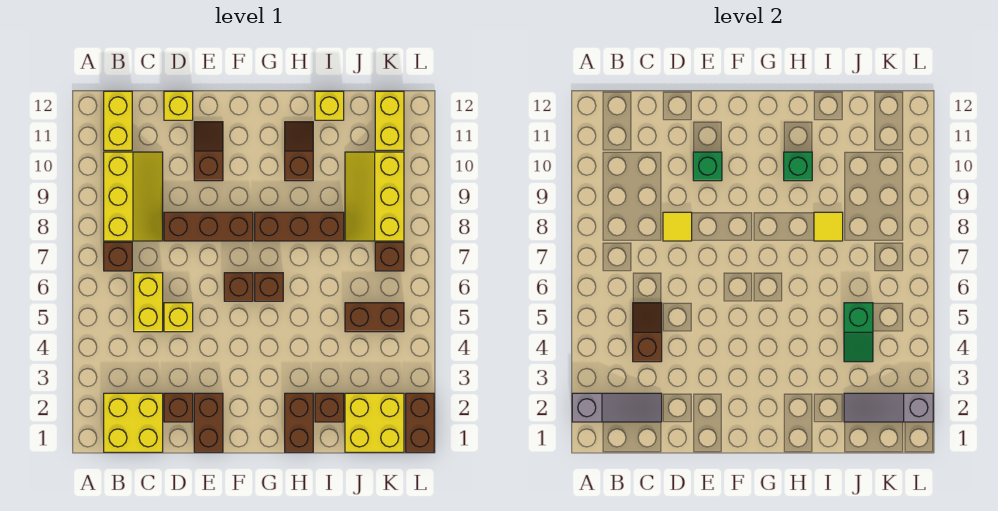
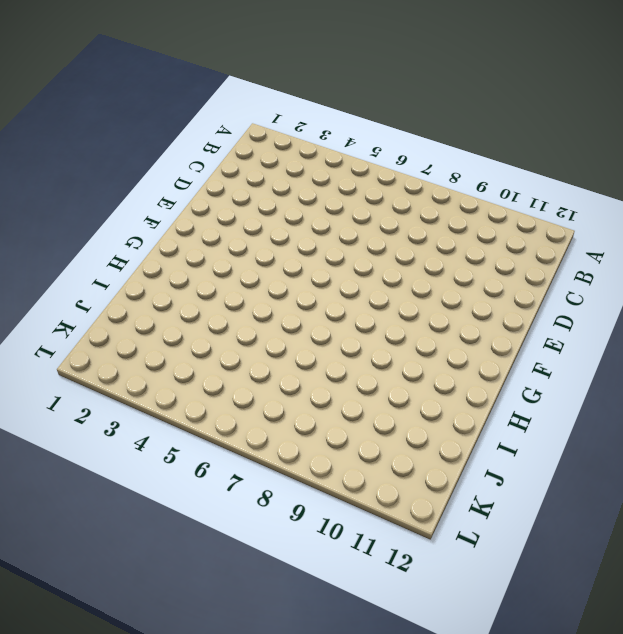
none -> yellow 2x2 brick [104,393,163,452]
none -> brown 1x1 brick [104,242,132,271]
none -> yellow 2x3 slope [104,152,163,241]
none -> yellow 1x2 brick [104,91,132,150]

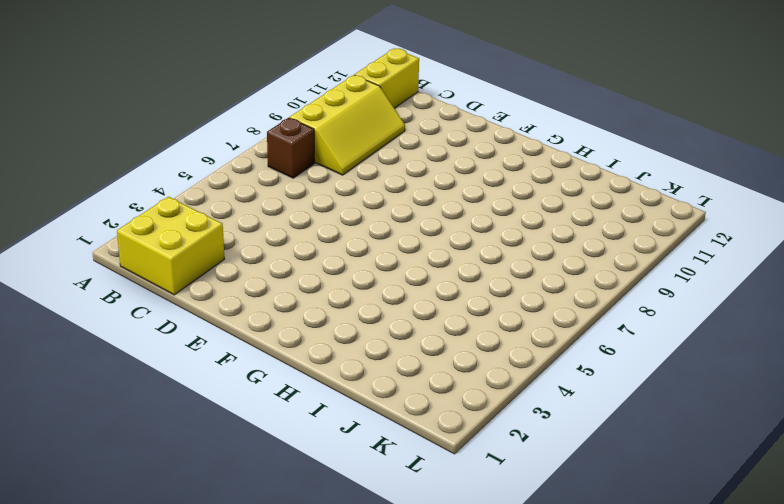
none -> yellow 1x2 brick [134,273,163,332]
none -> brown 1x1 brick [164,393,193,422]
none -> yellow 1x1 brick [164,303,193,332]
none -> brown 1x3 brick [164,212,253,241]

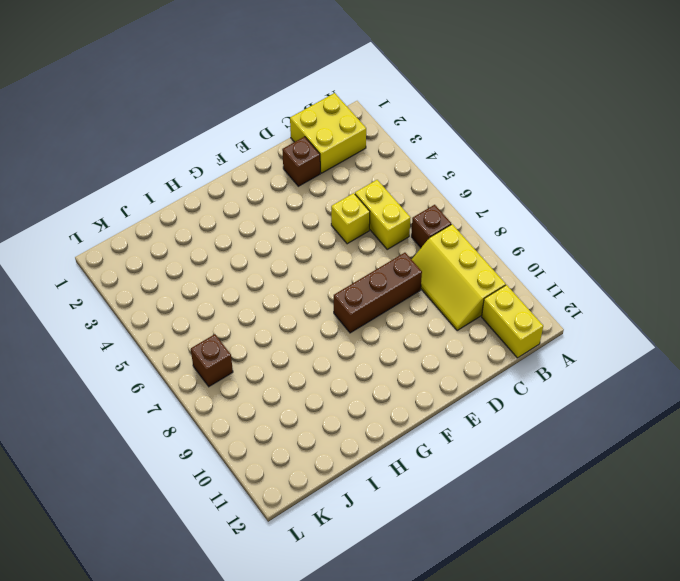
none -> yellow 1x1 brick [164,91,193,120]
none -> brown 1x2 brick [194,393,223,452]
none -> brown 1x2 slope [194,122,223,181]
none -> brown 1x1 brick [224,273,253,301]

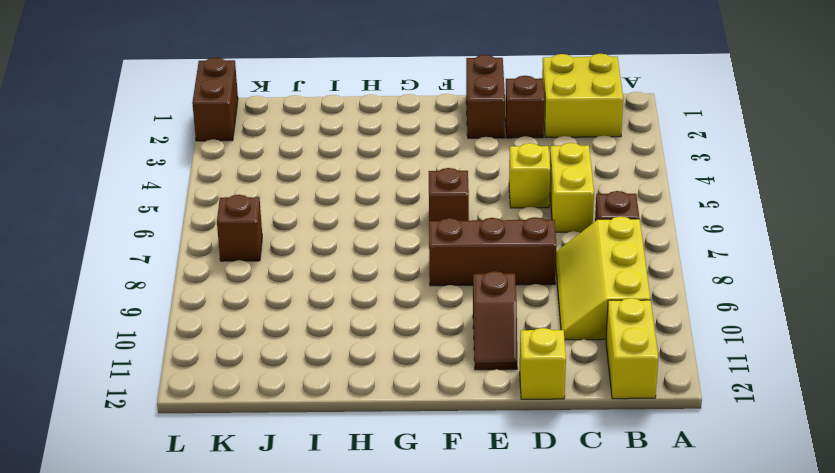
none -> brown 1x1 brick [255,273,283,301]
none -> brown 1x3 brick [255,212,344,241]
none -> brown 1x2 brick [285,393,313,452]
none -> brown 1x2 slope [285,122,313,181]

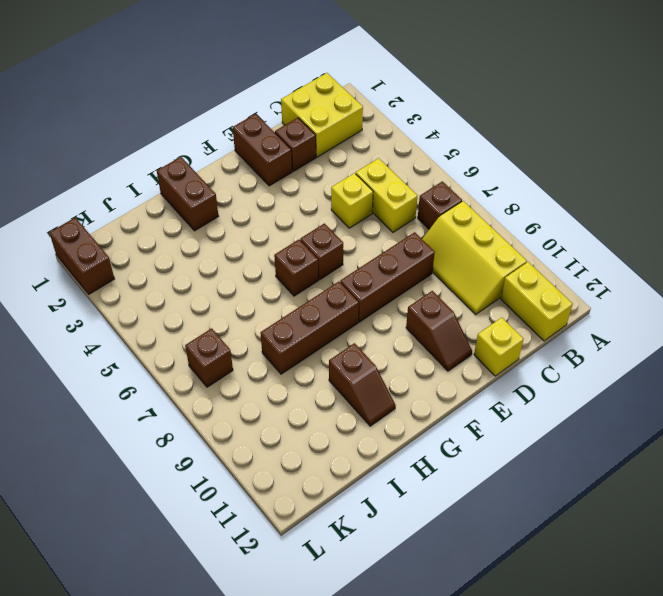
none -> brown 1x1 brick [315,393,344,422]
none -> yellow 1x1 brick [315,91,344,120]
none -> yellow 2x2 brick [345,393,404,452]
none -> brown 1x2 brick [345,303,404,332]

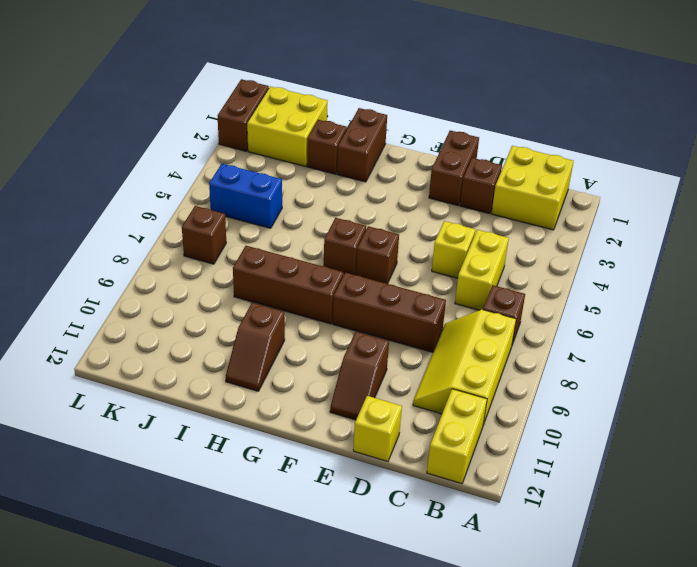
blue 1x2 brick [209,164,282,228] -> brown 1x2 brick [345,303,404,332]
none -> yellow 1x1 brick [315,91,344,120]
none -> yellow 2x3 slope [345,152,404,241]
none -> yellow 1x2 brick [375,91,404,150]
none -> grey 1x3 slope [572,393,662,422]

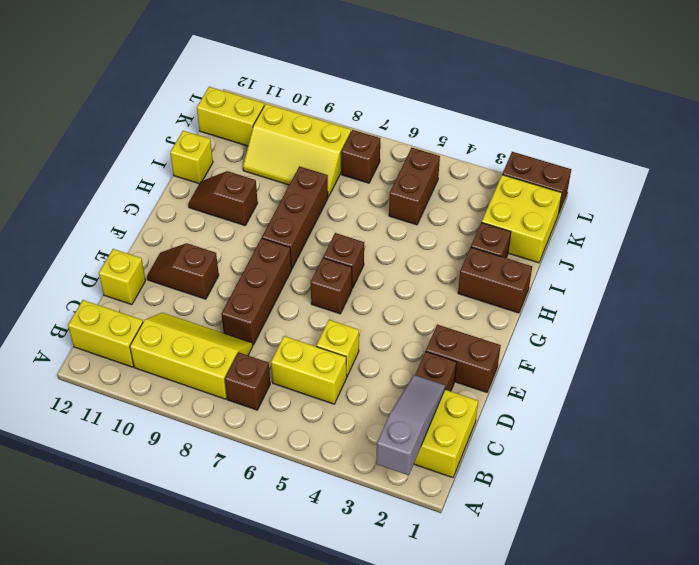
none -> brown 1x2 slope [633,303,662,362]
none -> yellow 1x1 tile [663,212,692,241]
none -> green 1x1 brick [693,152,722,181]
none -> green 1x1 brick [784,152,812,181]

